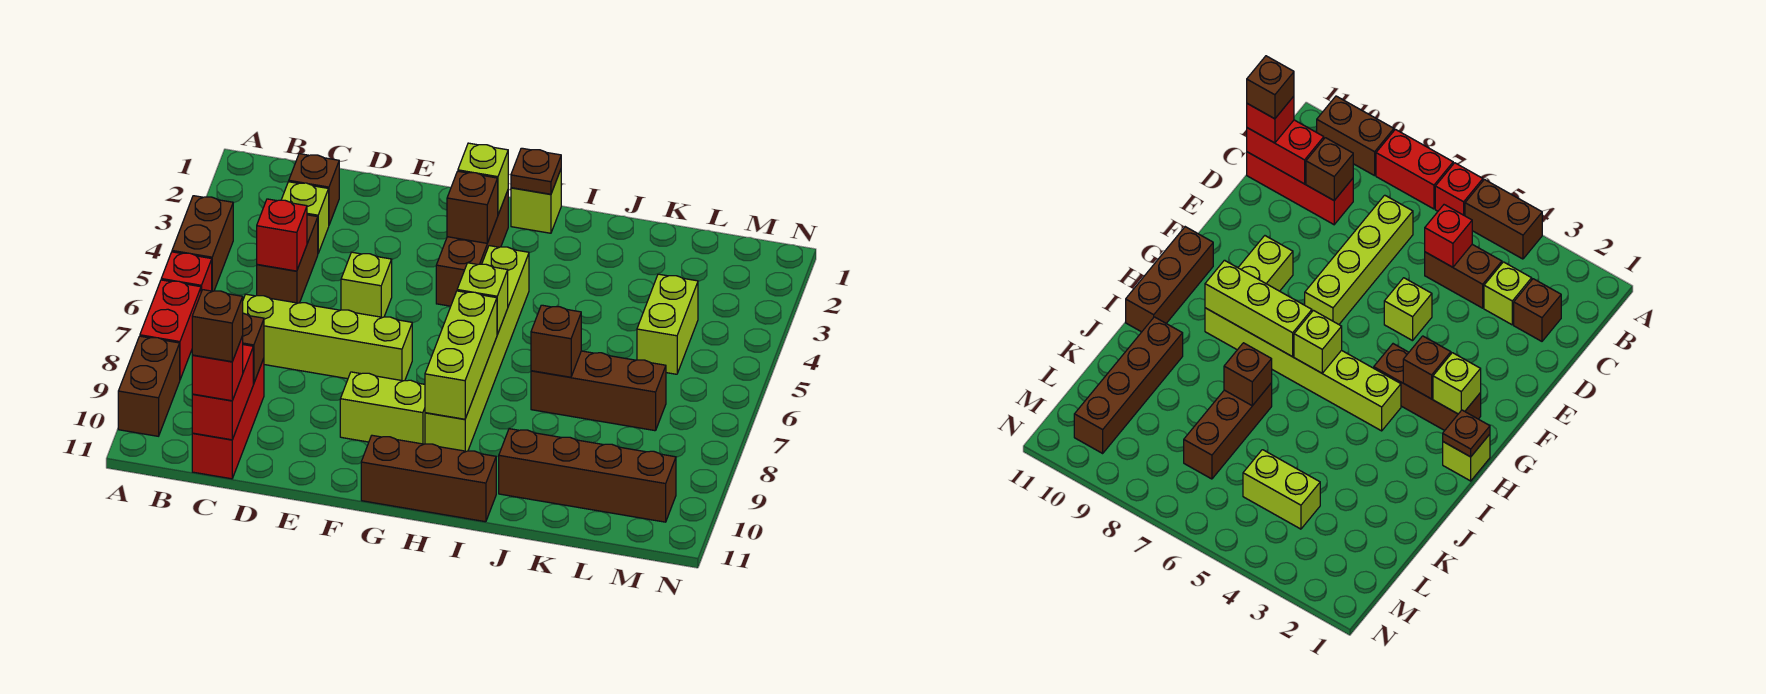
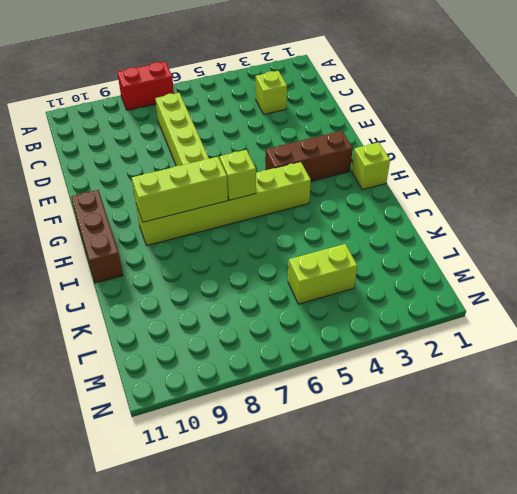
none -> brown 1x2 brick [172,196,233,291]
none -> red 1x1 brick [161,252,212,292]
none -> brown 1x2 brick [118,336,180,436]

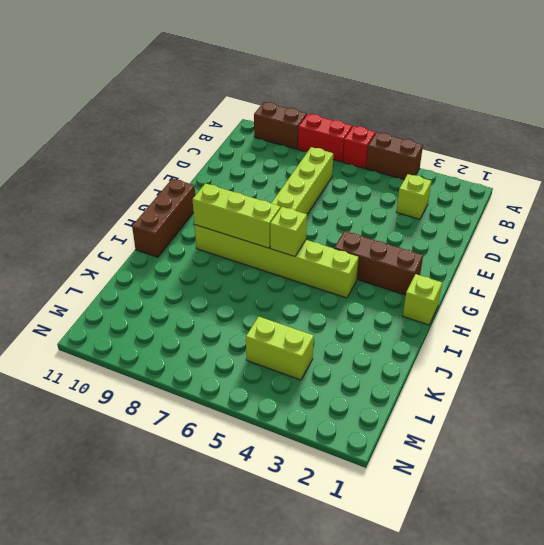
none -> brown 1x1 brick [289,154,339,225]
none -> brown 1x2 brick [257,215,318,303]
none -> red 1x3 brick [192,359,264,479]

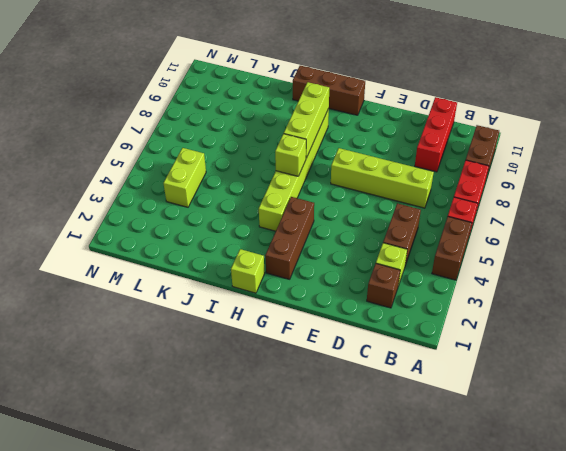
none -> lime 1x1 brick [341,252,392,317]
none -> lime 1x2 brick [340,372,425,444]
none -> brown 1x3 brick [531,351,666,431]

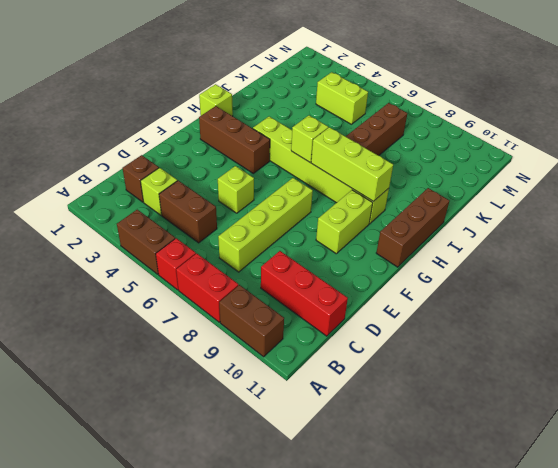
none -> brown 1x4 brick [499,429,676,522]
none -> red 1x1 brick [257,199,307,271]
none -> brown 1x1 brick [243,313,264,384]

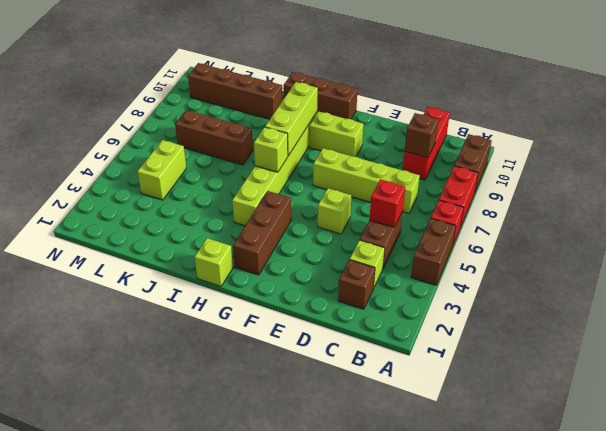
none -> red 1x2 brick [192,345,253,440]
none -> lime 1x1 brick [458,143,508,214]
none -> brown 1x1 brick [447,171,498,243]

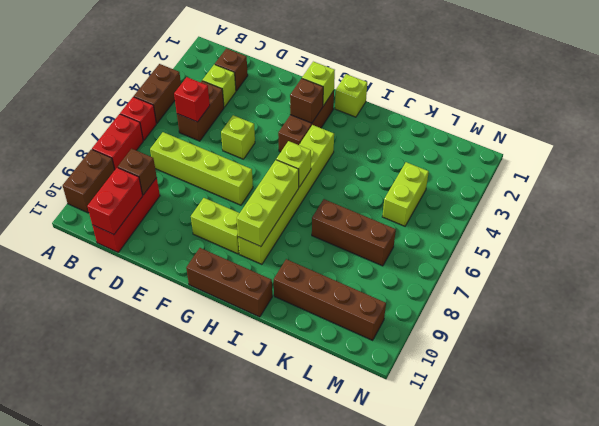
none -> brown 1x1 plate [511,148,561,194]
none -> brown 1x1 brick [531,305,581,377]
none -> red 1x1 brick [192,336,243,401]

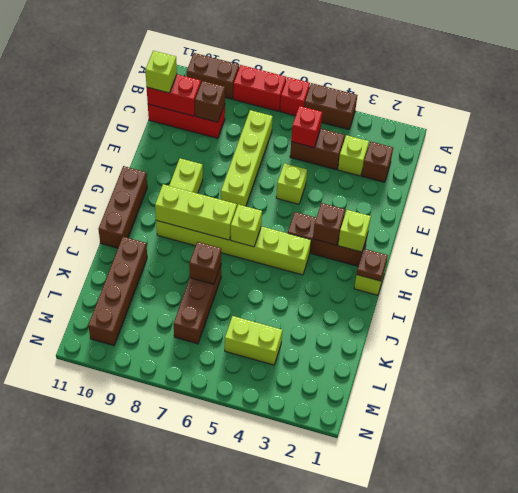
lime 1x1 brick [145,51,177,93] -> red 1x1 brick [192,336,243,401]
none -> brown 1x1 brick [192,290,243,362]

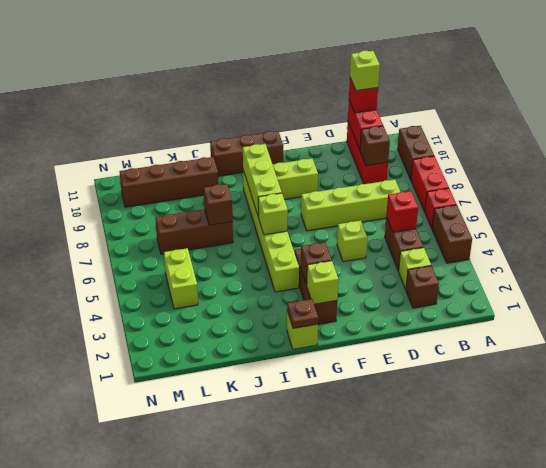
lime 1x1 brick [350,51,380,91] -> brown 1x1 brick [192,290,243,362]

